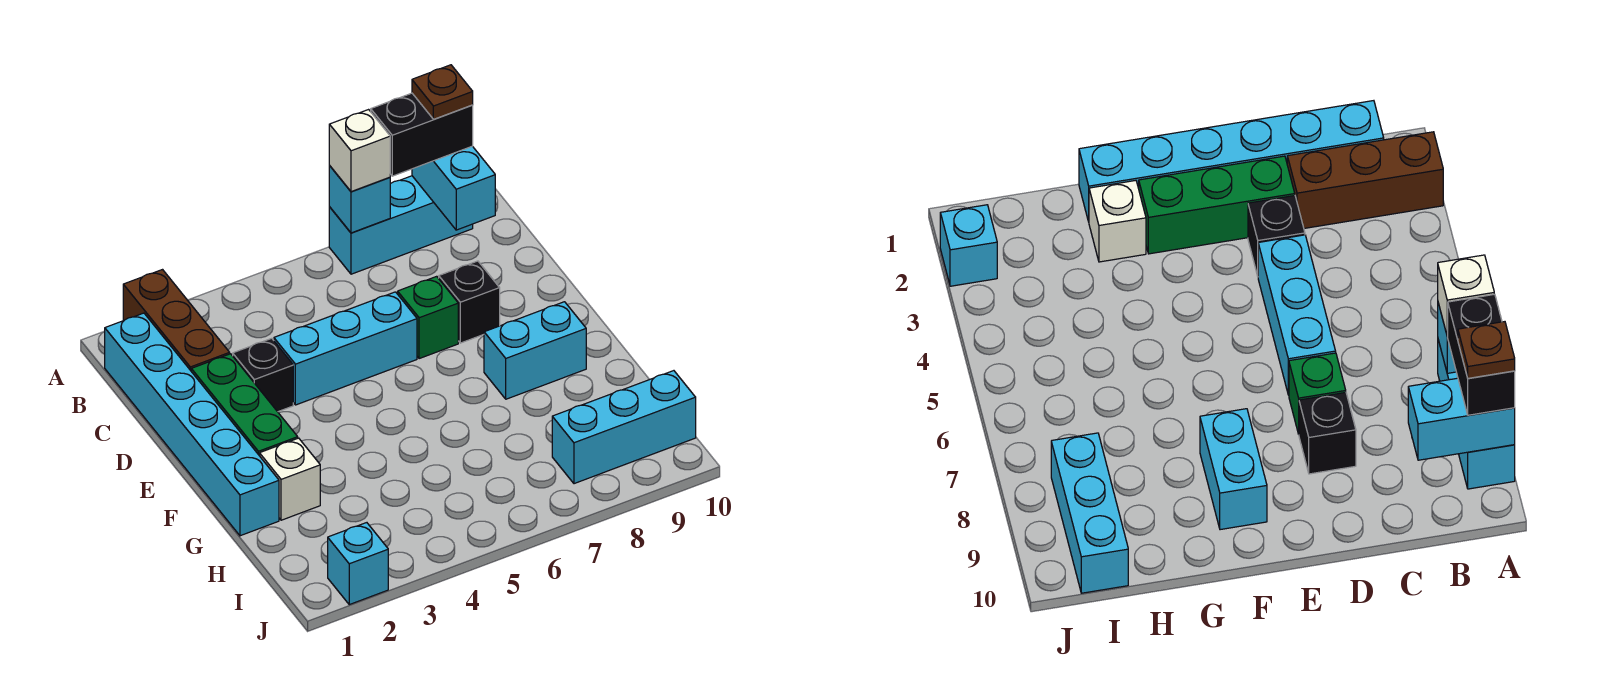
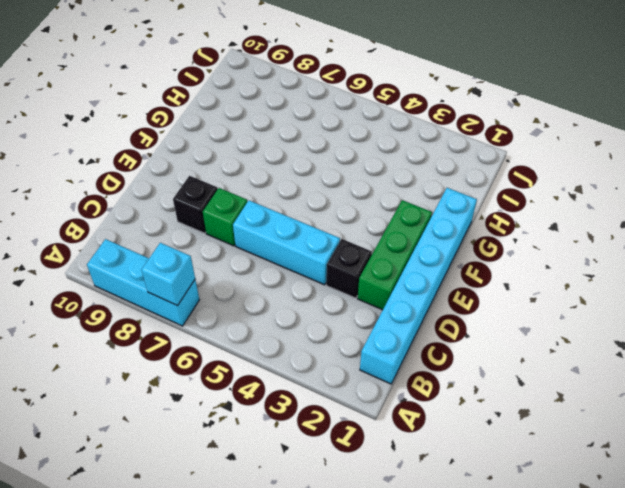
none -> brown 1x3 brick [123,270,230,371]
none -> cyan 1x2 brick [484,302,586,399]
none -> white 1x1 brick [260,438,320,520]

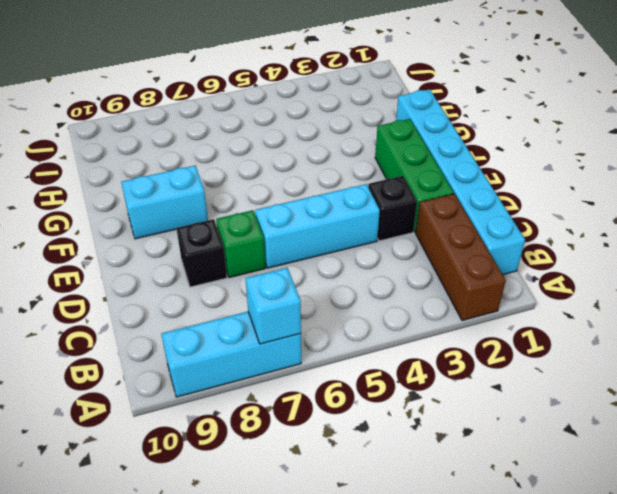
none -> white 1x1 brick [260,438,320,520]
none -> cyan 1x3 brick [552,371,696,484]
none -> cyan 1x1 brick [328,523,388,605]

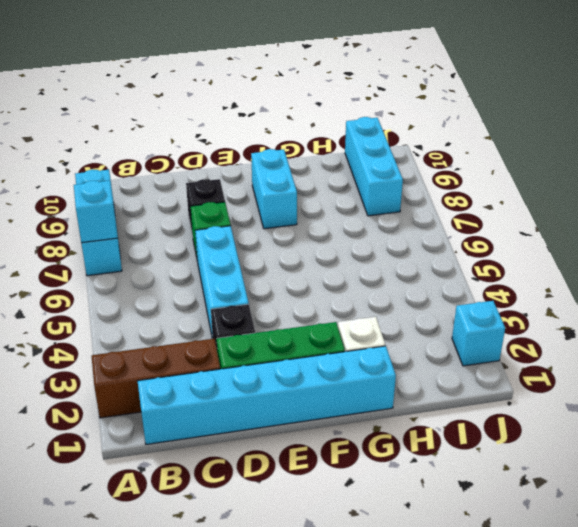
none -> cyan 1x2 brick [412,146,495,230]
none -> white 1x1 brick [329,110,390,192]
none -> black 1x2 brick [371,93,473,176]

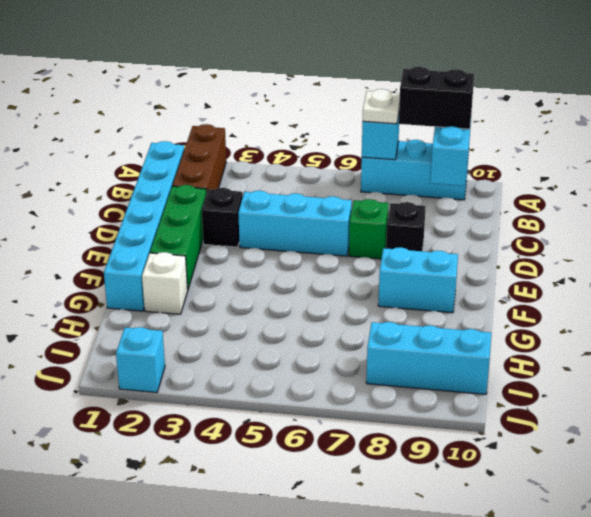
white 1x1 plate [363,89,400,124] -> white 1x1 brick [329,110,390,192]
none -> brown 1x1 plate [412,65,473,119]

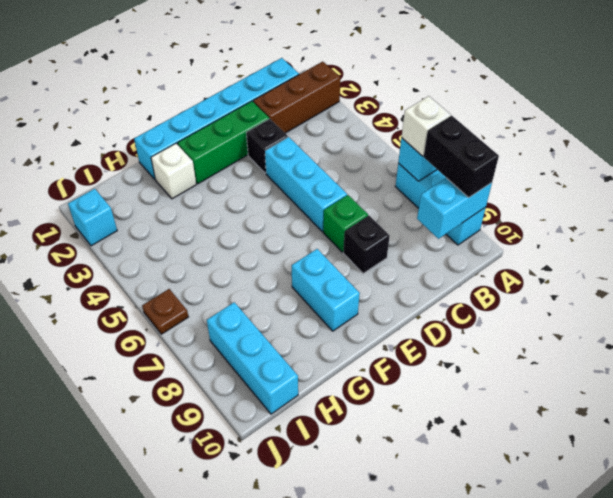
brown 1x1 plate [142,289,188,334] -> brown 1x1 plate moved to [412,65,473,119]

